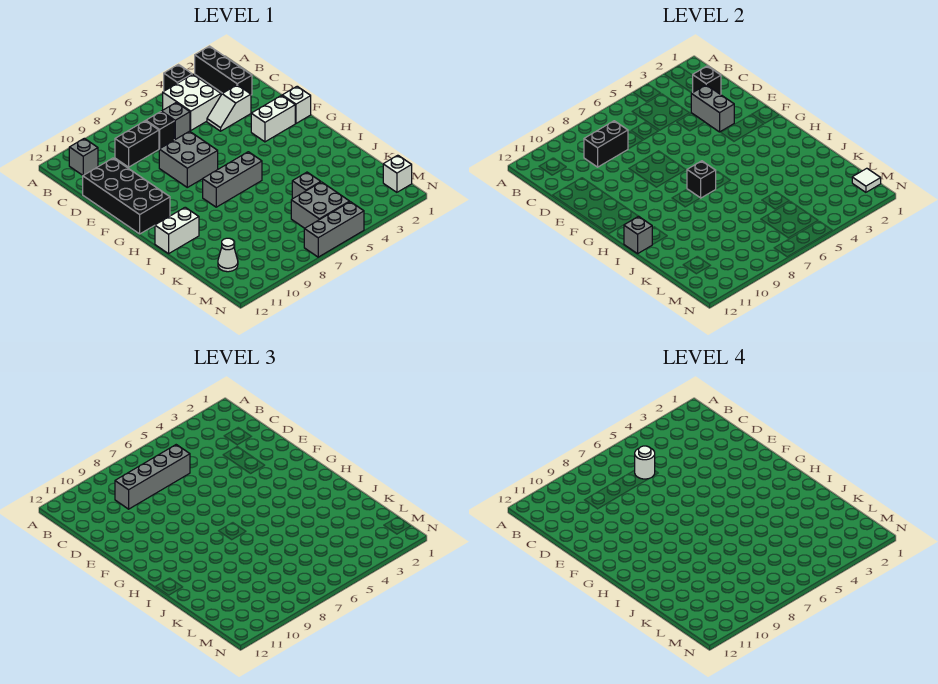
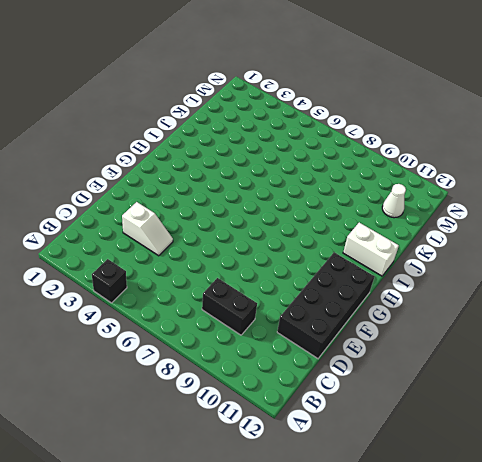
none -> black 1x3 brick [195,46,252,95]
none -> white 2x2 brick [163,74,221,130]
none -> grey 1x1 brick [69,138,98,175]

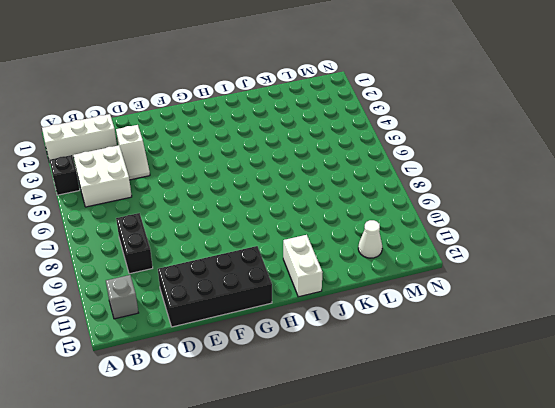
white 1x3 brick [42,114,117,162] -> black 1x3 brick [195,46,252,95]
none -> grey 1x1 brick [161,103,190,139]
none -> black 1x1 brick [146,112,174,149]
none -> grey 2x2 brick [159,131,218,187]

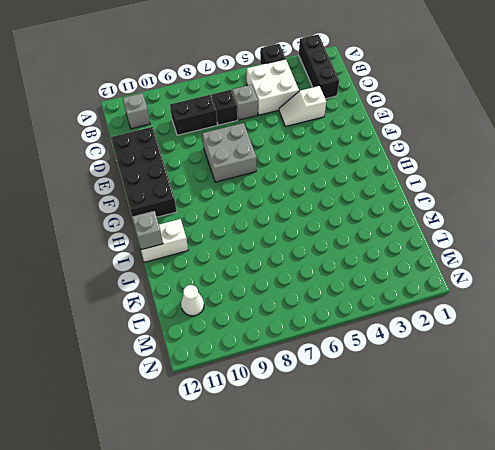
none -> white 1x1 brick [282,86,311,123]
none -> white 1x2 brick [251,96,295,142]
none -> grey 1x3 brick [203,152,262,207]

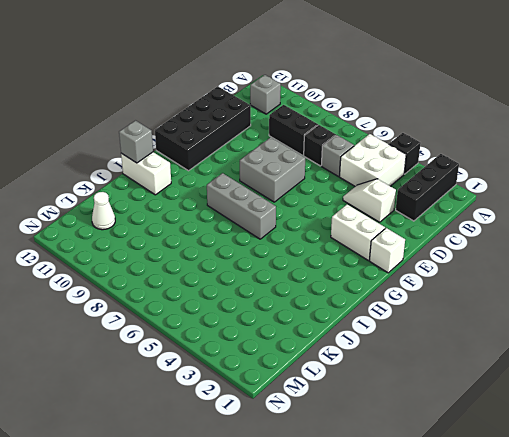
none -> grey 1x1 brick [292,172,320,199]
none -> grey 2x2 brick [291,182,350,228]
none -> white 1x1 brick [383,155,412,192]

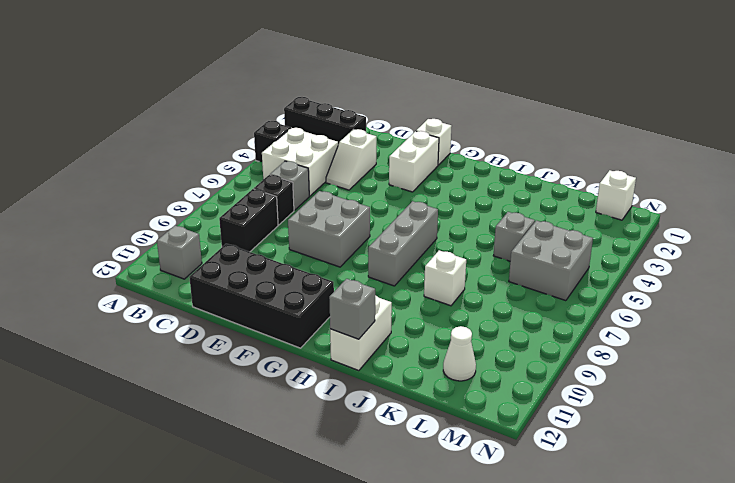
white 1x1 brick [424,250,466,306] -> none
none -> grey 1x3 brick [304,202,364,257]
none -> black 1x1 brick [693,66,721,95]
none -> black 1x2 brick [584,121,628,167]

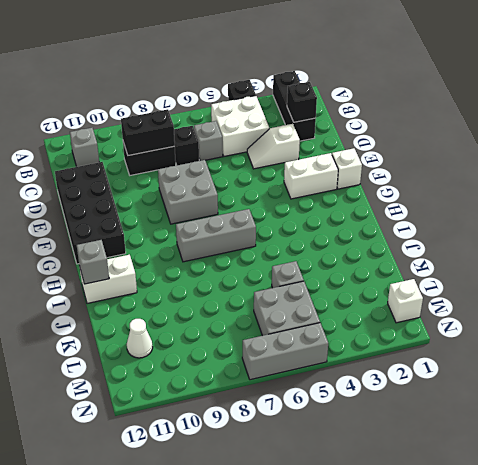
none -> grey 1x2 brick [691,85,734,132]
none -> black 1x1 brick [687,161,716,198]
none -> white 1x1 tile [852,168,881,192]

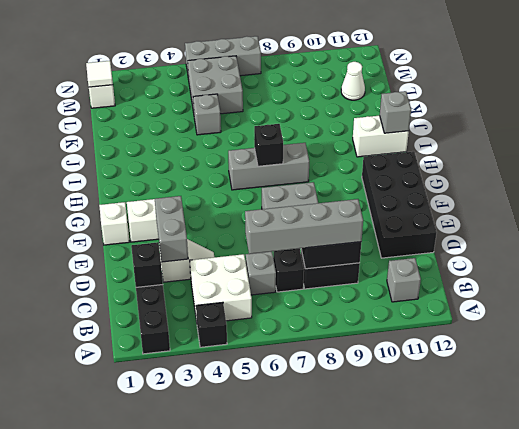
none -> white 1x1 round brick [635,446,655,479]

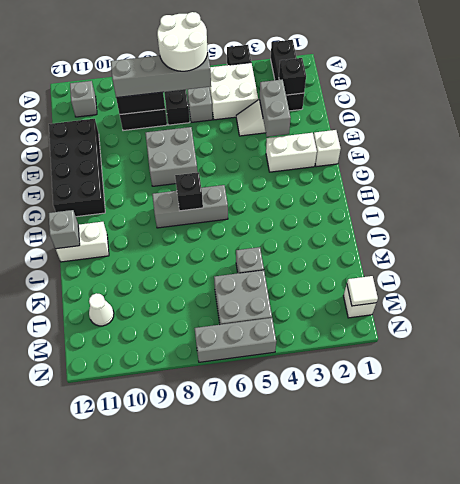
white 2x2 round brick [157,12,208,71] -> white 1x1 round brick [635,446,655,479]

